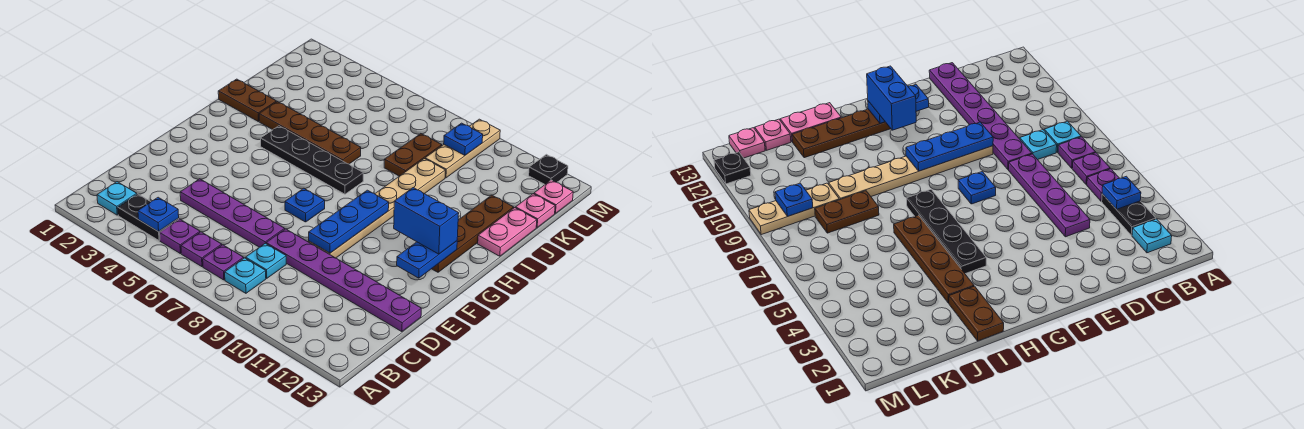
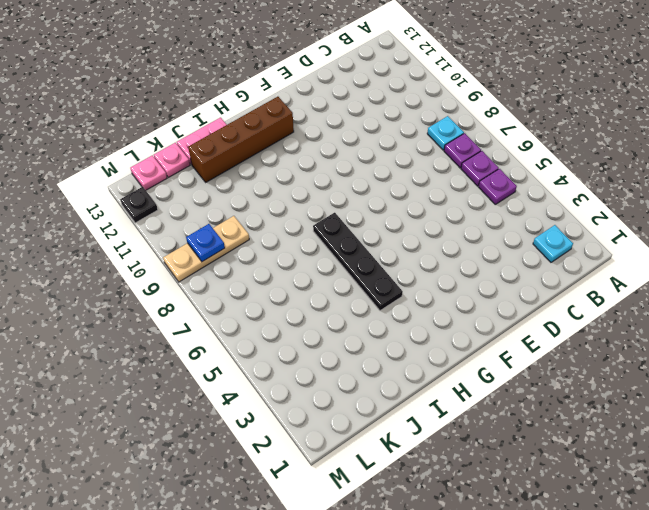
brown 1x4 brick [188,97,294,182] -> brown 1x4 plate [432,195,514,272]
none -> black 1x2 plate [118,194,179,241]
none -> cyan 1x1 plate [246,243,286,278]
none -> purple 1x4 plate [180,179,285,247]

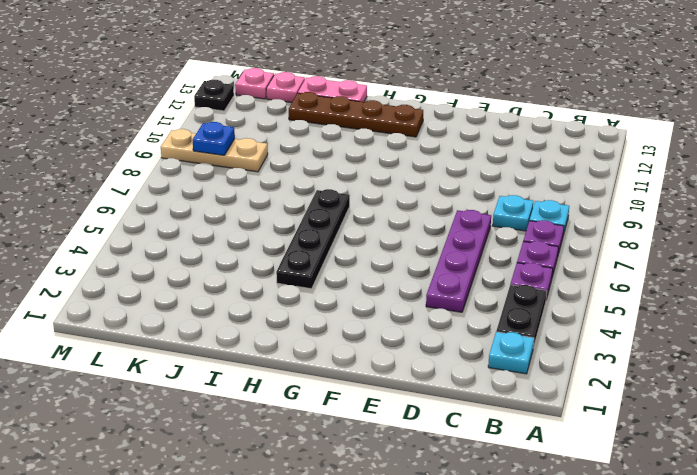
none -> purple 1x6 plate [266,229,421,332]
none -> tan 1x6 plate [309,159,445,258]
none -> blue 1x1 plate [285,188,325,222]

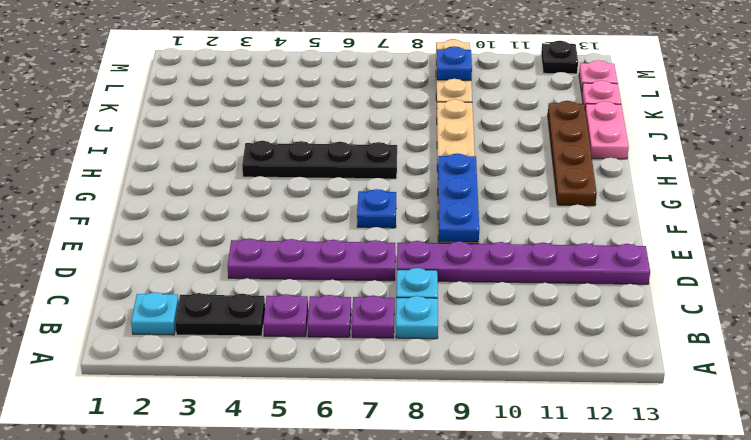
none -> brown 1x2 plate [218,79,276,121]
none -> brown 1x4 plate [259,102,361,164]
none -> brown 1x2 plate [384,134,442,176]

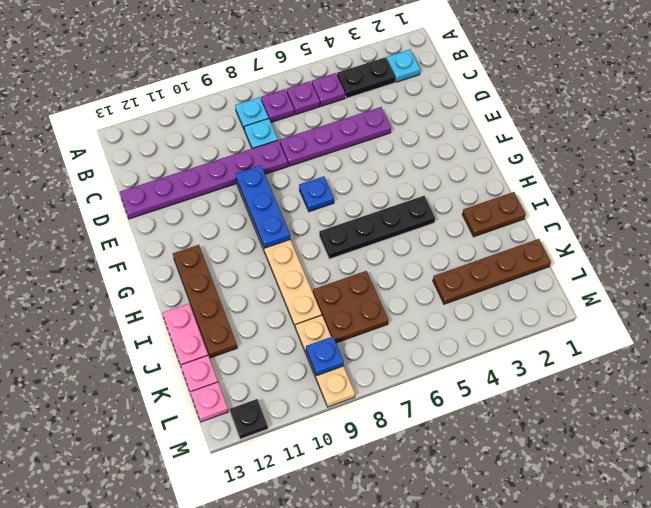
brown 2x2 plate [313,271,388,343] -> brown 1x2 plate [384,134,442,176]
brown 1x4 plate [433,239,551,304] -> brown 1x4 plate moved to [259,102,361,164]
none -> blue 1x1 plate [138,197,179,232]
none -> blue 1x2 plate [397,241,457,278]
none -> blue 1x2 brick [394,188,459,254]

